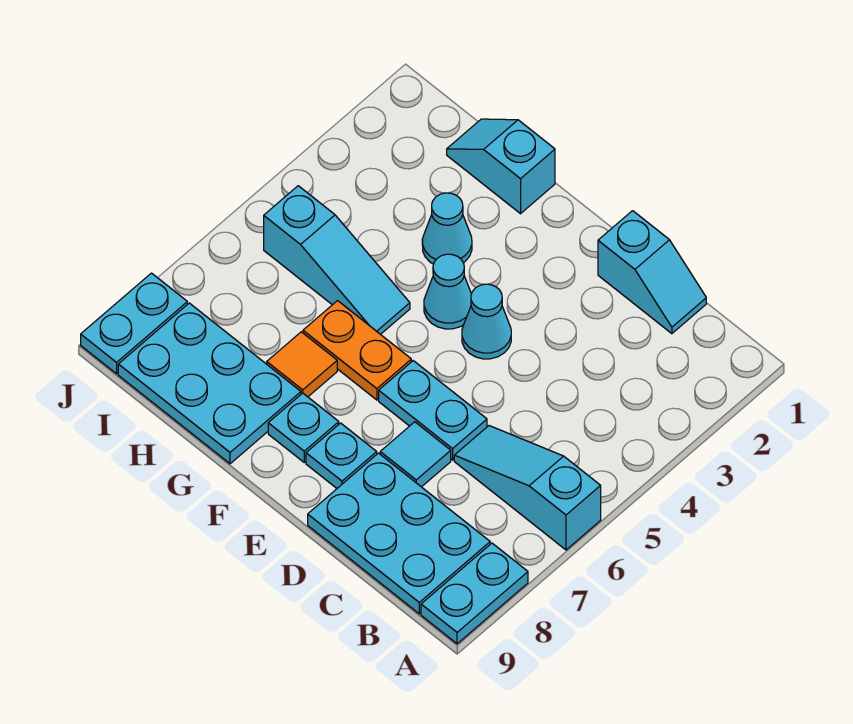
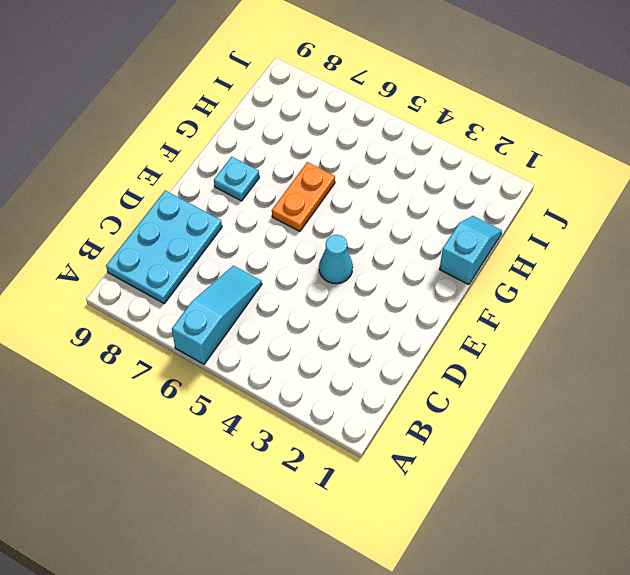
none -> cyan 1x2 plate [421,543,528,644]
none -> cyan 1x2 slope [598,211,706,334]
none -> cyan 1x2 plate [379,361,487,460]

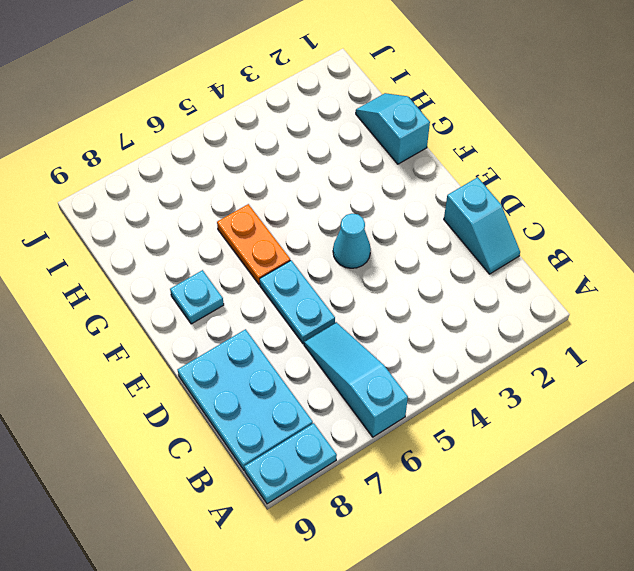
none -> cyan 1x1 tile [380,422,451,487]
none -> cyan 1x1 plate [306,423,377,488]
none -> cyan 1x1 cone [424,254,471,329]

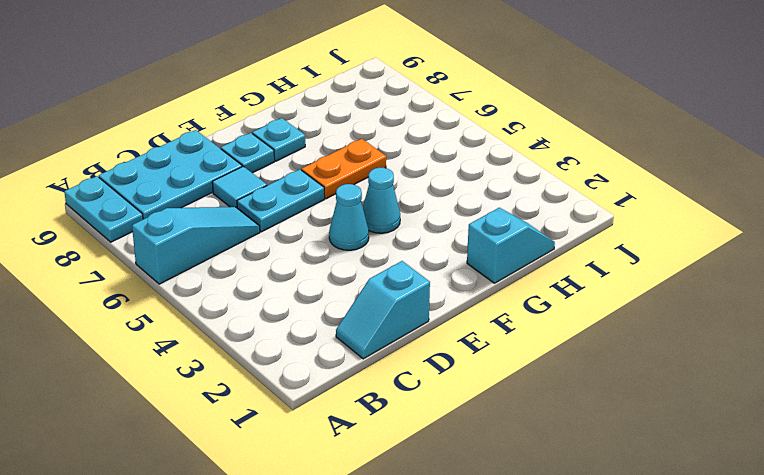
none -> cyan 1x1 cone [422,193,472,264]
none -> cyan 1x3 slope [264,186,410,334]
none -> orange 1x1 tile [267,332,337,397]

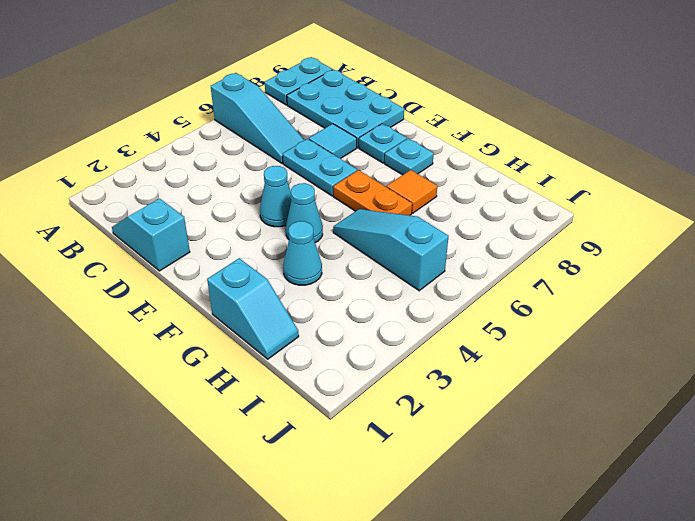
none -> cyan 2x3 plate [118,303,301,464]
none -> cyan 1x2 plate [81,273,187,374]

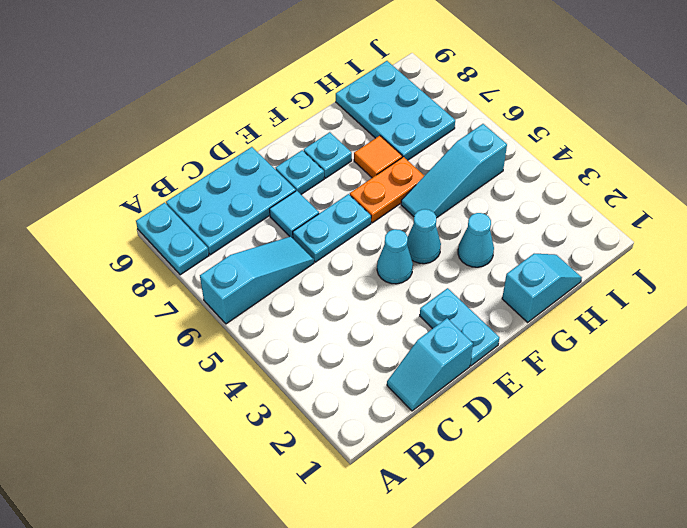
cyan 1x2 plate [420,288,499,366] -> cyan 1x2 plate moved to [81,273,187,374]
cyan 2x3 plate [336,61,455,160] -> cyan 2x3 plate turned to [118,303,301,464]

